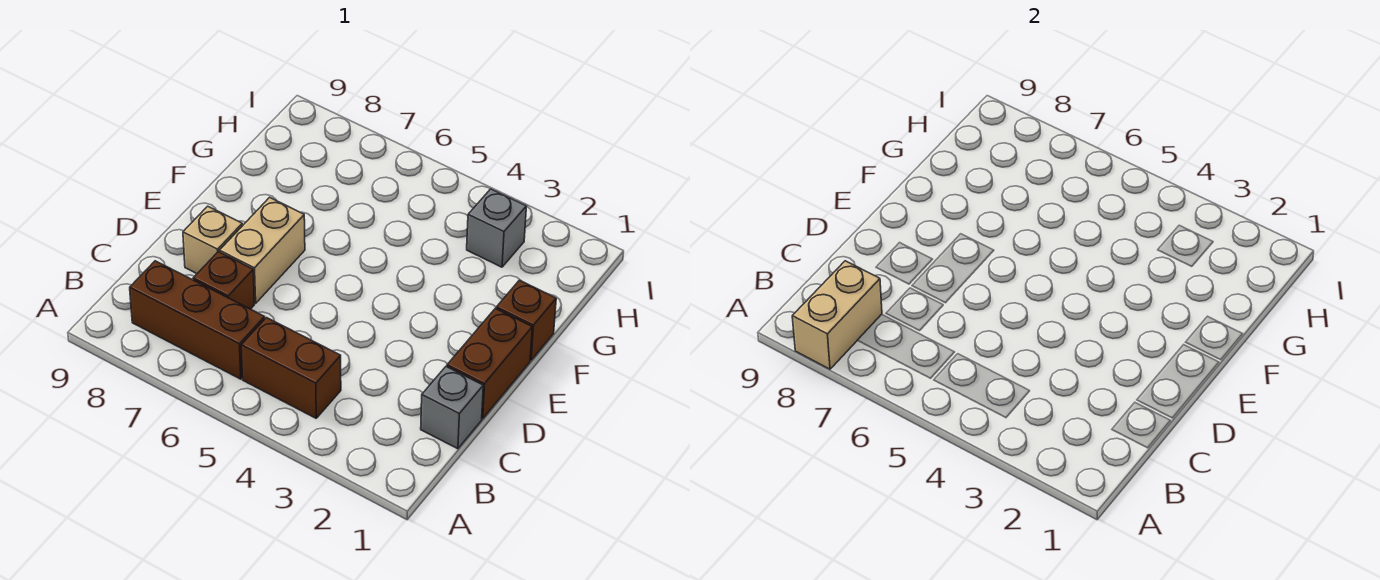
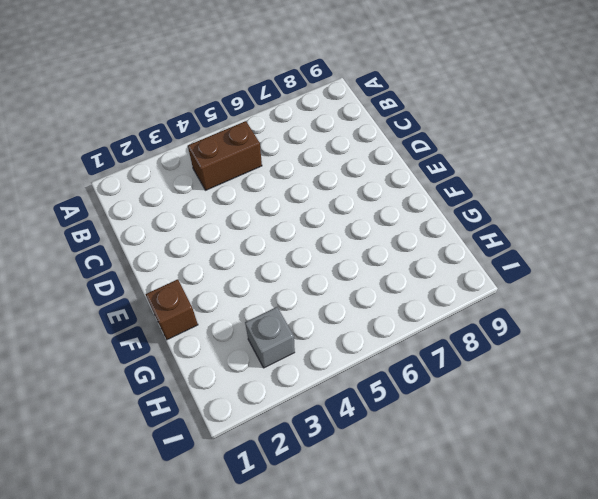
none -> brown 1x3 brick [130,261,265,379]
none -> grey 1x1 brick [421,367,483,449]

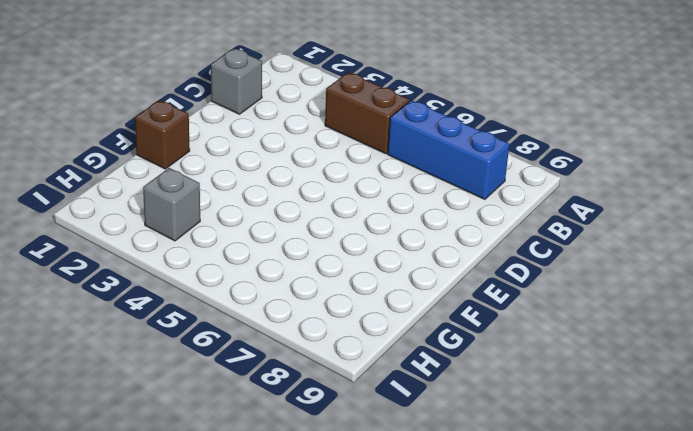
blue 1x3 brick [388,100,509,199] -> brown 1x3 brick [130,261,265,379]
none -> brown 1x1 brick [193,252,254,309]
none -> brown 1x2 brick [447,308,532,419]

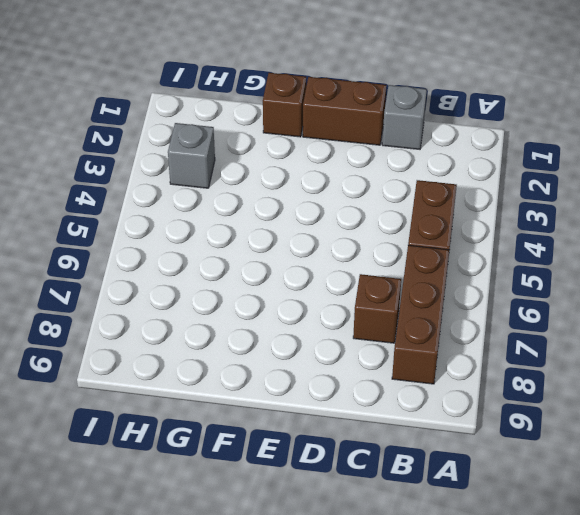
none -> tan 1x2 brick [219,197,305,303]
none -> tan 1x1 brick [183,206,242,274]

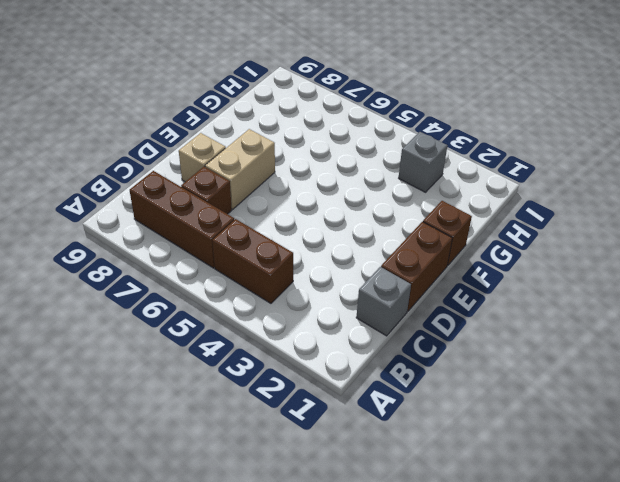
none -> tan 1x2 brick [792,261,882,369]

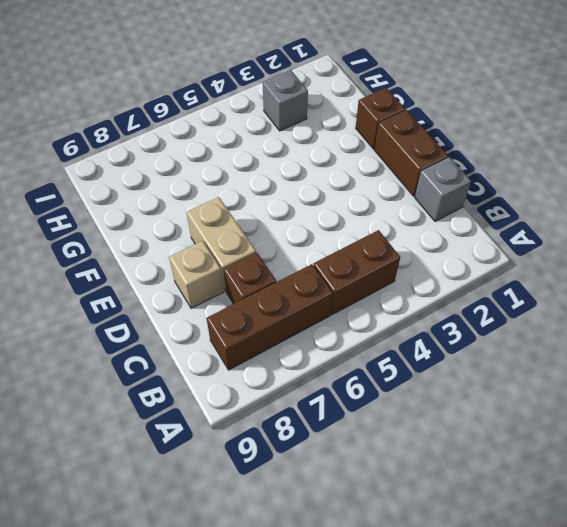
none -> tan 1x2 brick [792,261,882,369]

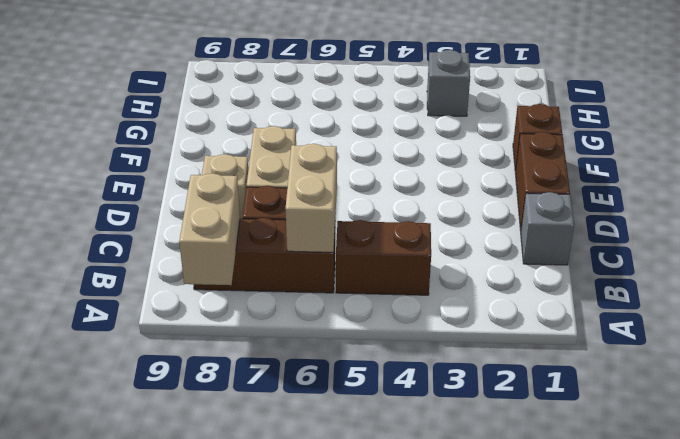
tan 1x2 brick [285,144,337,252] -> none

